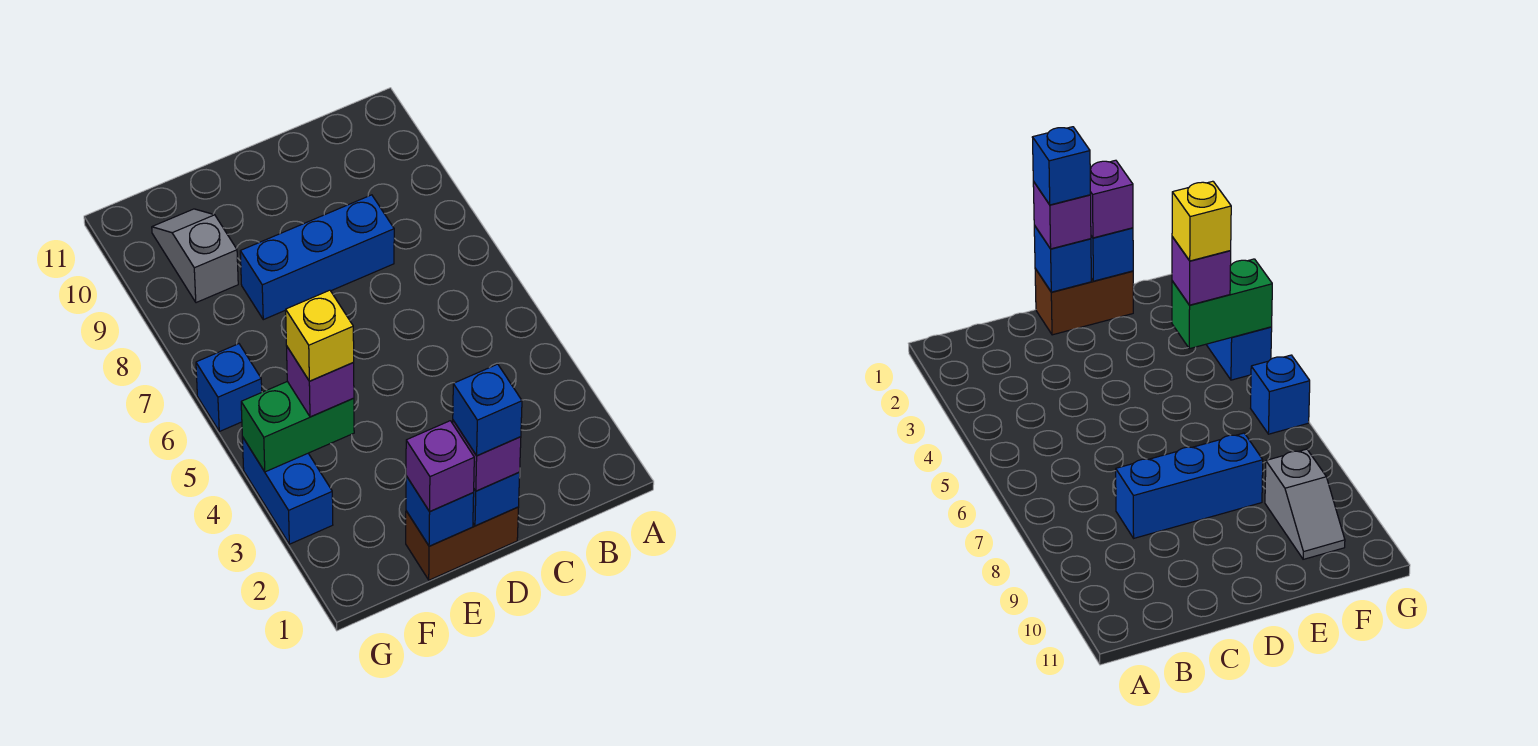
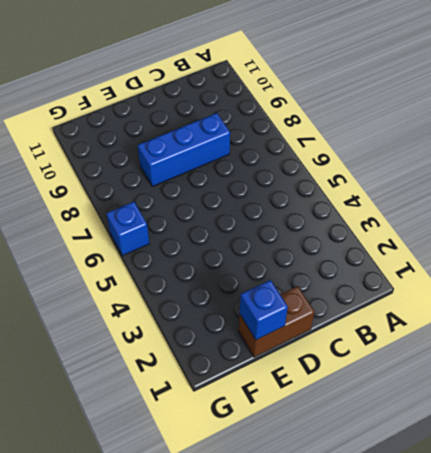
none -> grey 1x2 slope [152,209,238,303]
none -> blue 1x2 brick [242,437,333,544]
none -> blue 1x1 brick [473,472,520,526]

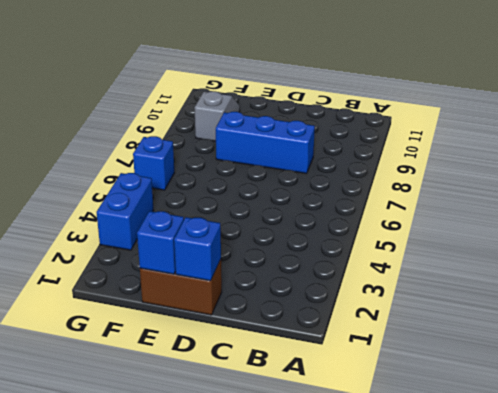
none -> green 1x2 brick [241,382,354,472]
none -> purple 1x1 brick [453,421,521,491]
none -> purple 1x1 brick [406,421,474,511]

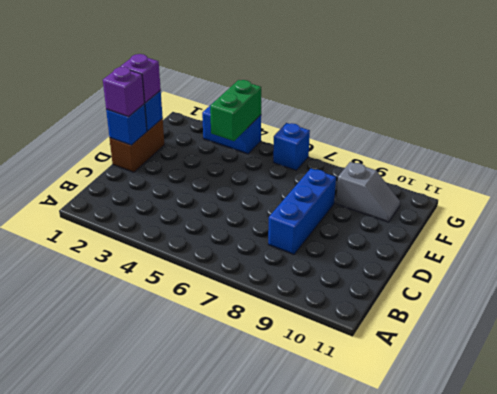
none -> purple 1x1 brick [287,347,354,417]
none -> blue 1x1 brick [453,364,522,456]
none -> yellow 1x1 brick [286,290,354,381]

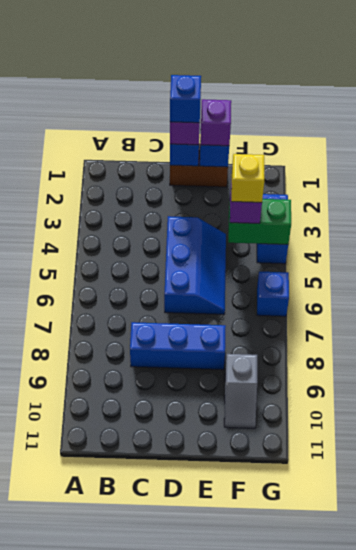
blue 2x3 slope [164,216,226,314] -> none

